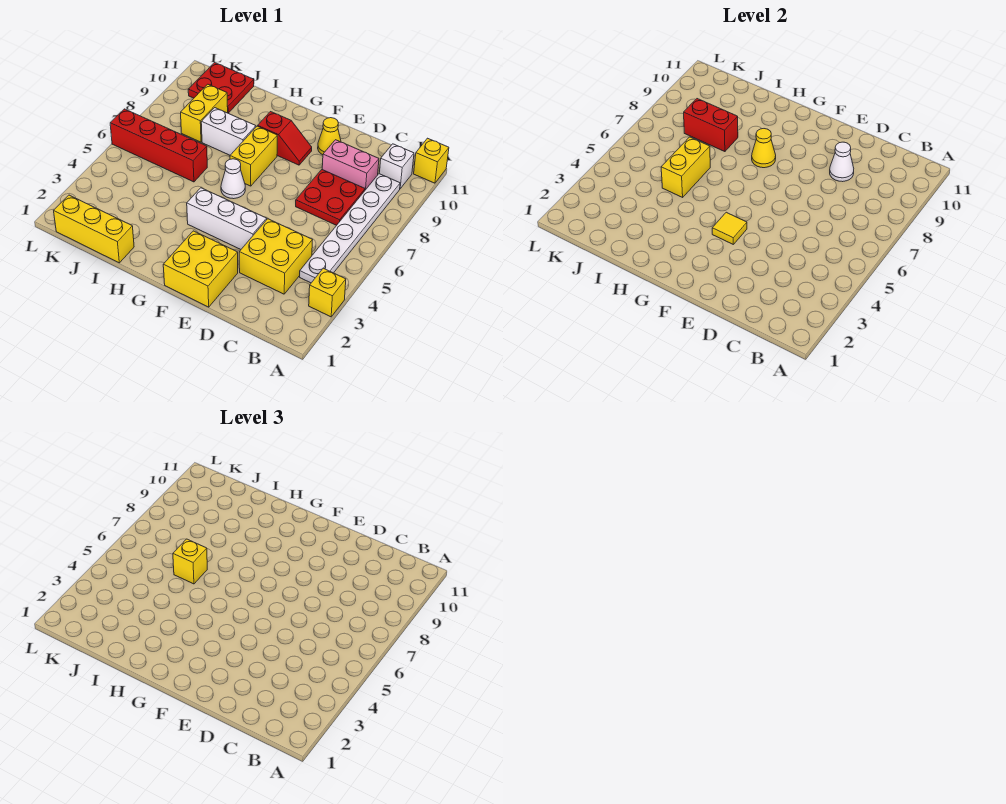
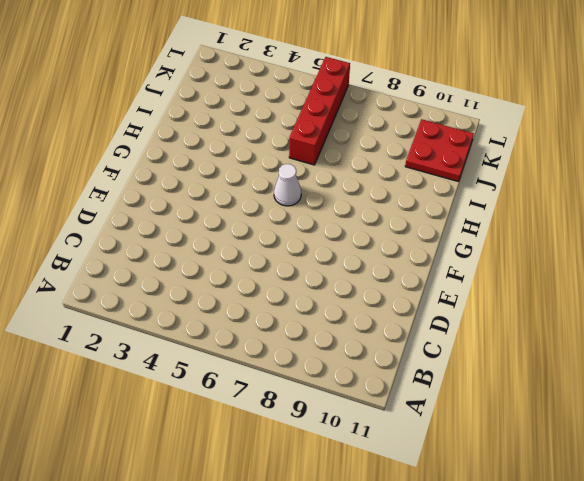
none -> yellow 1x1 brick [309,268,346,317]
none -> yellow 1x1 brick [414,138,449,183]
none -> white 1x6 plate [300,174,400,283]

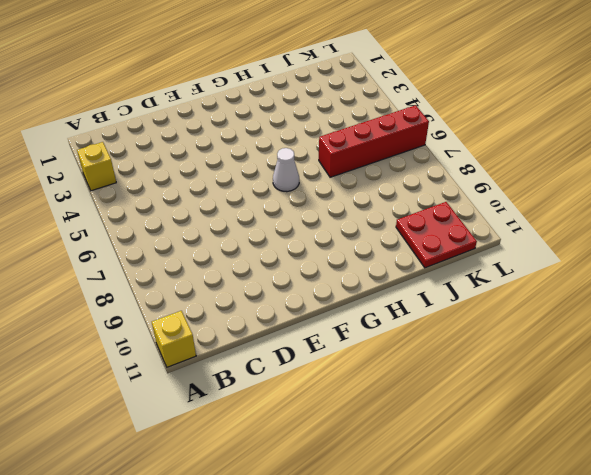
none -> white 1x6 plate [300,174,400,283]
none -> white 1x1 brick [379,144,414,189]
none -> yellow 2x2 brick [239,219,312,294]

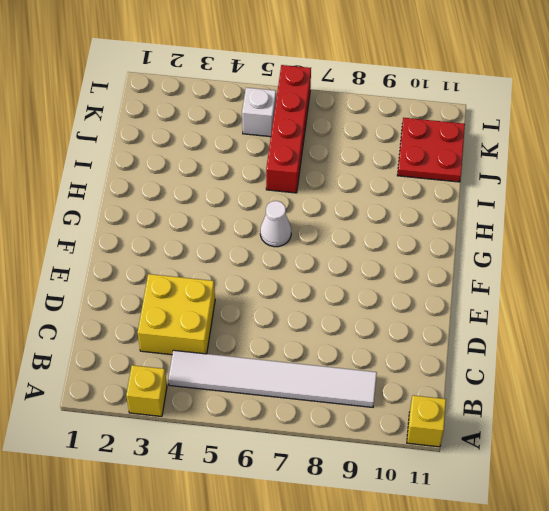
white 1x6 tile [168,350,377,407] -> white 1x6 plate [300,174,400,283]
white 1x1 brick [242,88,276,137] -> white 1x1 brick moved to [379,144,414,189]
none -> red 2x2 plate [296,170,365,225]
none -> pink 1x2 brick [322,140,379,190]
none -> yellow 2x2 brick [163,231,238,307]

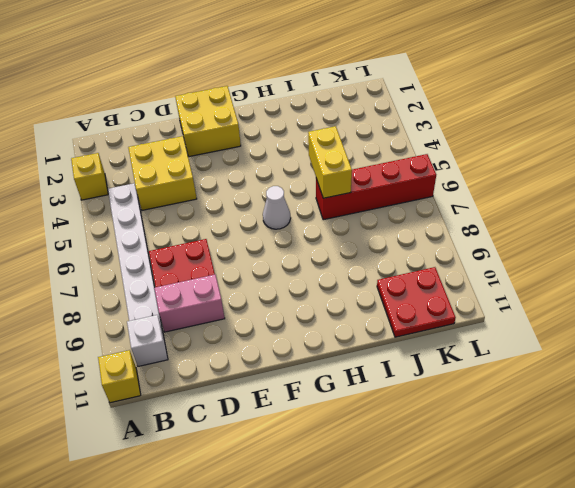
none -> white 1x3 brick [187,188,267,249]
none -> yellow 1x1 cone [318,118,341,155]
none -> red 1x2 slope [258,112,312,165]

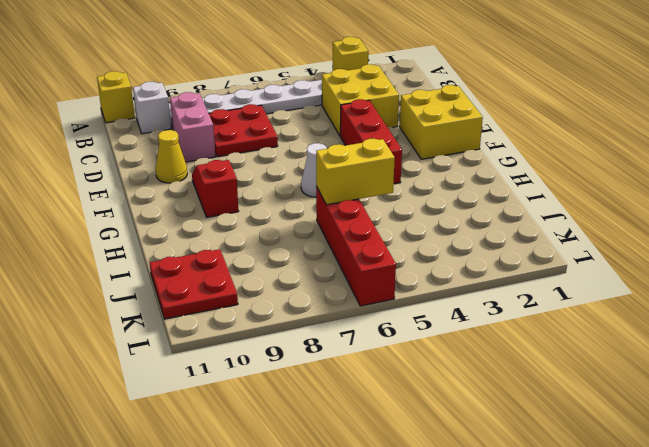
red 1x3 brick [340,99,402,184] -> white 1x3 brick [187,188,267,249]
none -> yellow 1x2 brick [230,126,277,186]
none -> white 1x2 brick [201,108,256,155]
none -> yellow 1x3 brick [54,195,134,263]

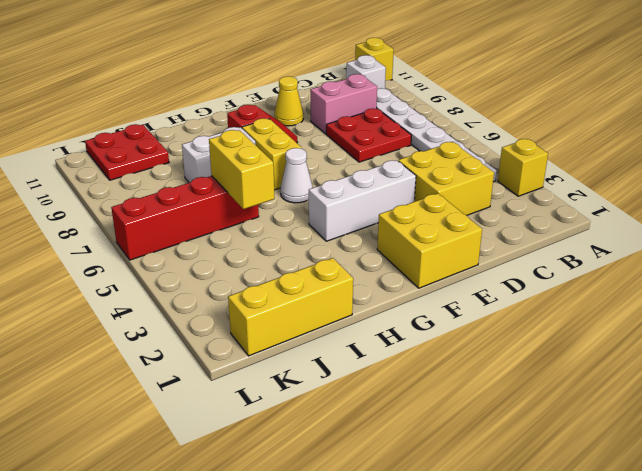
none -> yellow 1x2 brick [181,84,228,142]
none -> white 1x1 cone [830,142,854,182]
none -> yellow 1x1 tile [712,212,747,245]

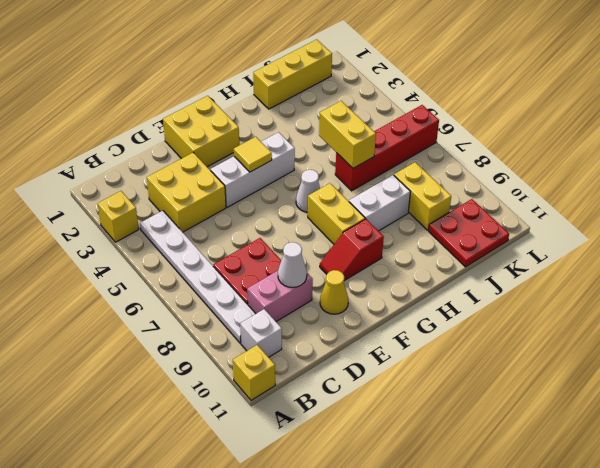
none -> yellow 1x1 cone [752,129,776,168]
none -> red 1x2 brick [684,99,738,152]
none -> yellow 1x1 brick [173,539,207,584]

